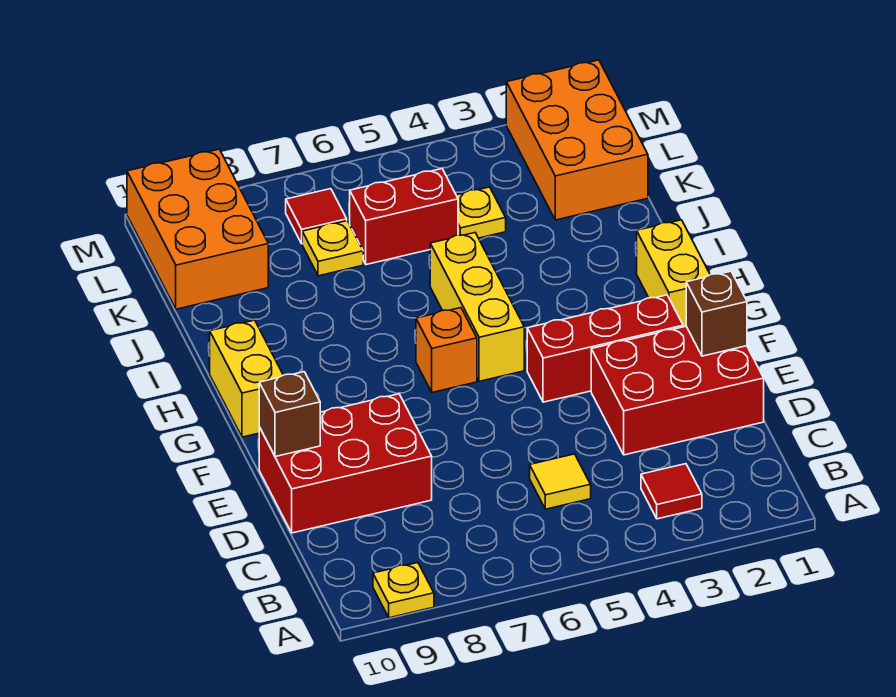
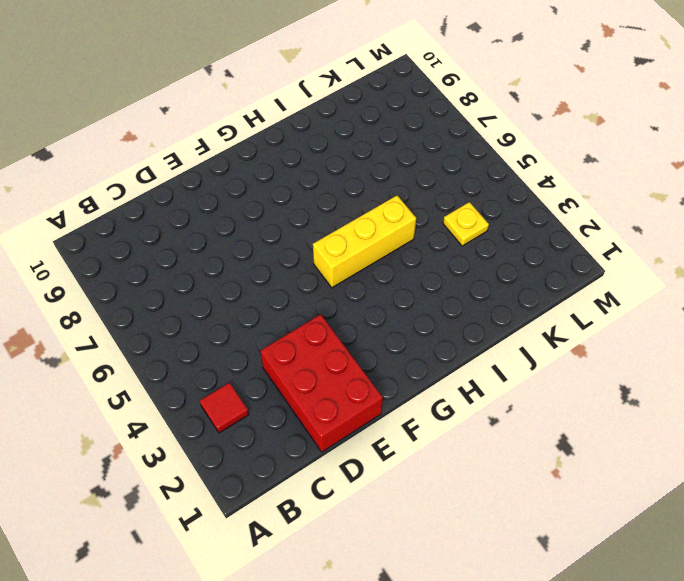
none -> yellow 1x1 plate [373,563,434,618]
none -> yellow 1x1 tile [530,454,591,509]
none -> red 2x3 brick [259,394,432,533]

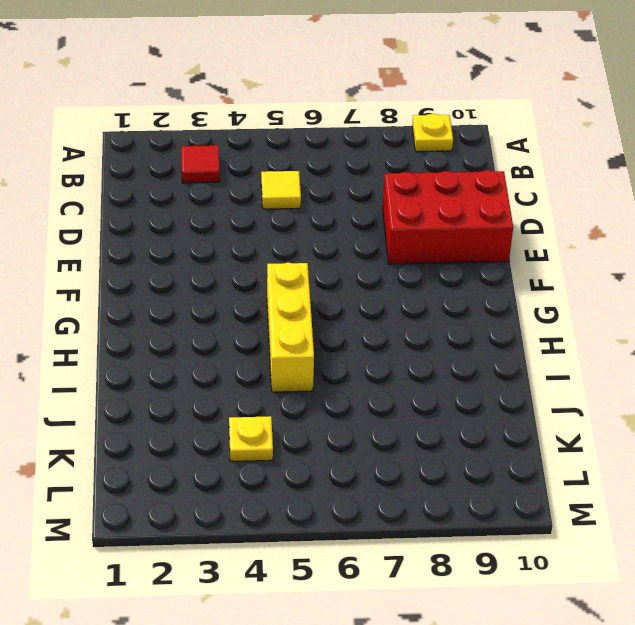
none -> red 2x3 brick [591,326,764,455]
none -> red 1x3 brick [527,295,683,402]
none -> yellow 1x2 brick [637,220,710,327]

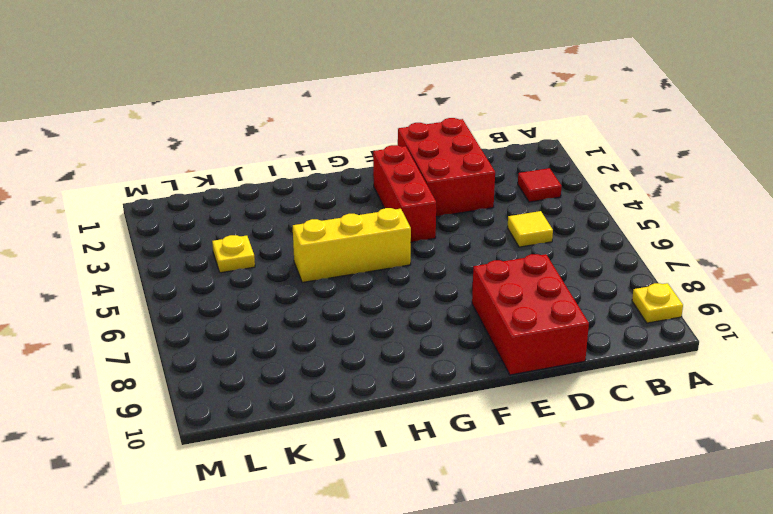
none -> yellow 1x2 brick [637,220,710,327]
none -> orange 1x1 brick [416,308,477,392]
none -> yellow 1x2 brick [210,320,283,437]

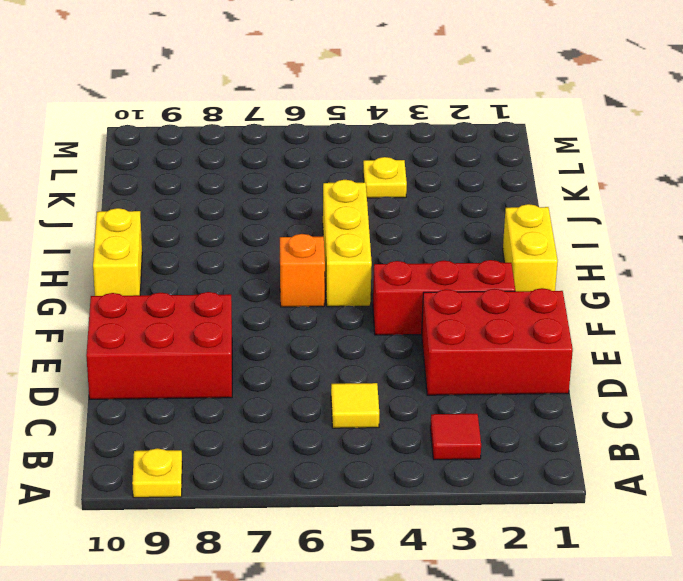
none -> orange 2x3 brick [506,60,648,220]
none -> red 1x2 brick [350,169,458,265]
none -> yellow 1x1 plate [302,221,363,276]

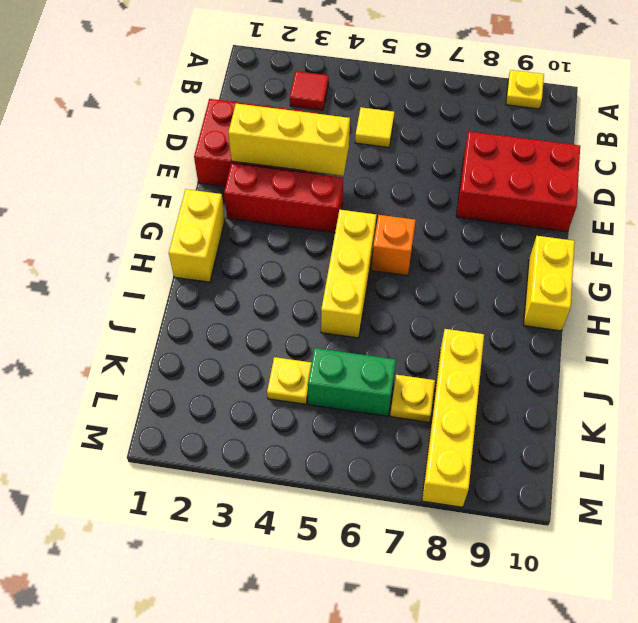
yellow 1x3 brick [228,104,350,176] -> none
yellow 1x4 brick [422,329,484,507] -> none
green 1x2 brick [308,348,396,416] -> red 1x2 brick [350,169,458,265]
none -> orange 2x3 brick [506,60,648,220]
none -> orange 2x3 brick [127,149,268,309]
none -> red 1x1 tile [286,189,347,244]

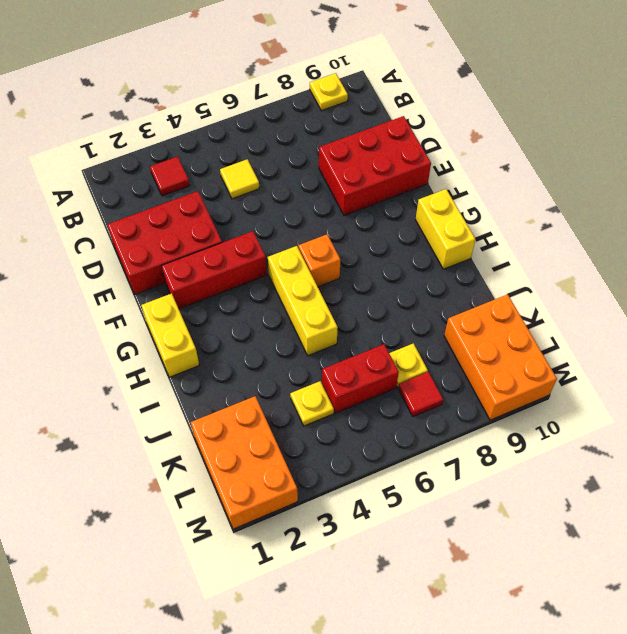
none -> brown 1x1 brick [686,271,747,356]
none -> brown 1x1 brick [259,372,320,457]

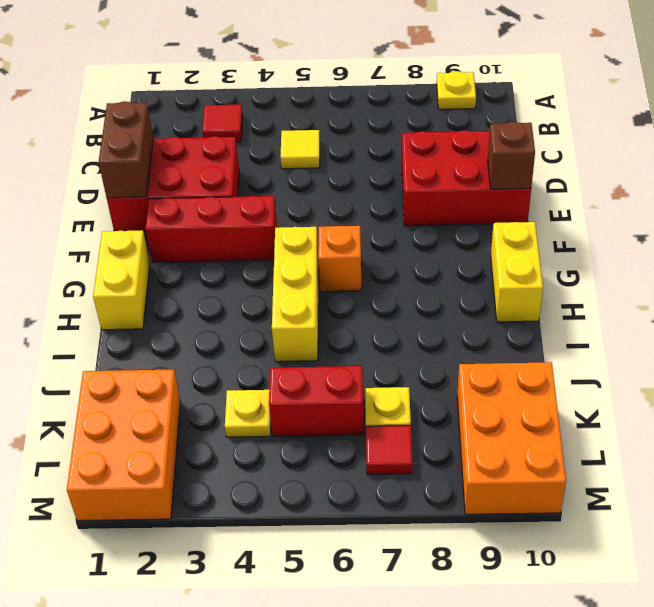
brown 1x2 brick [99,101,153,198] -> brown 1x1 brick [686,271,747,356]

